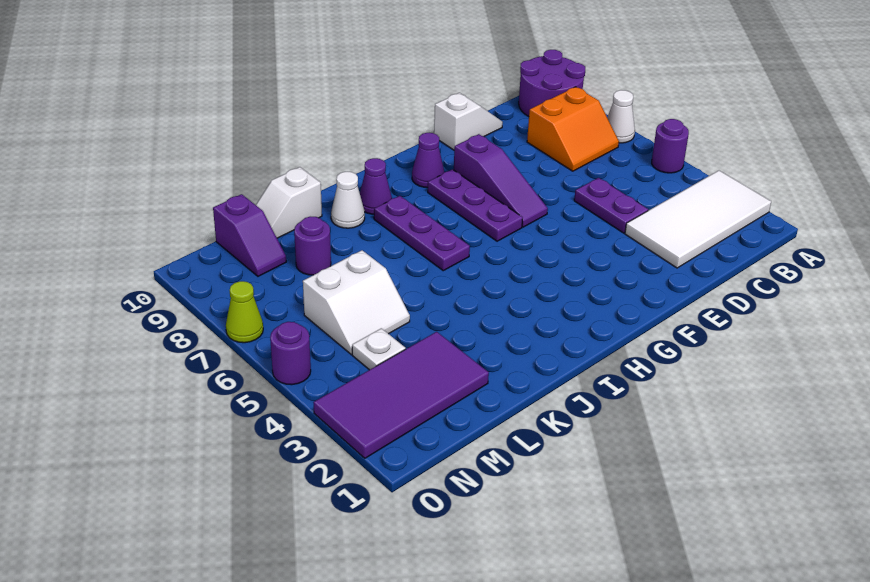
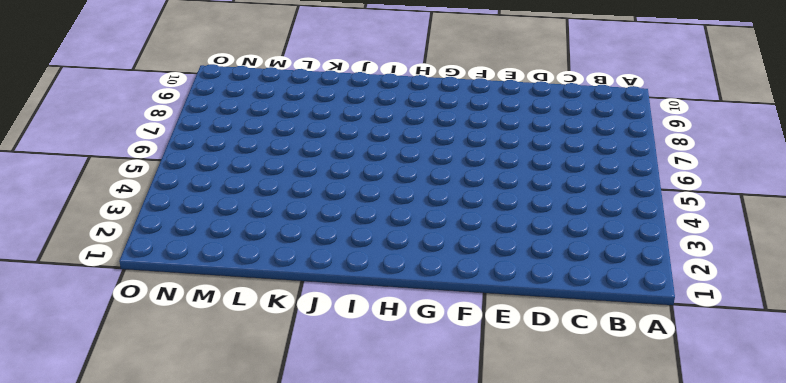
none -> white 2x4 tile [625,171,771,268]
none -> purple 1x1 round brick [652,119,689,173]
none -> white 1x1 cone [607,90,635,143]

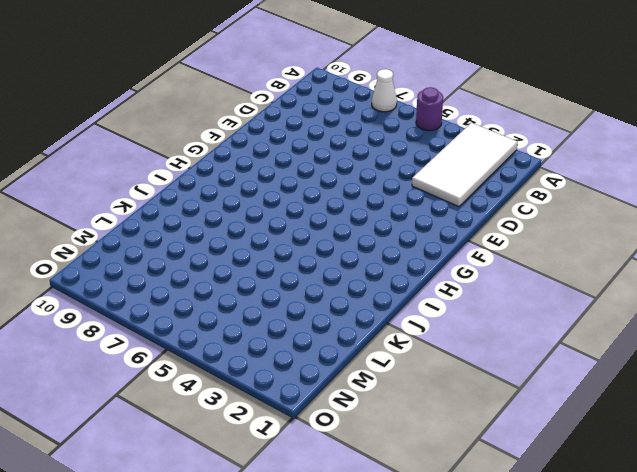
none -> purple 2x2 round brick [519,50,585,117]
none -> orange 2x2 slope [527,87,619,171]
none -> purple 1x2 plate [574,178,648,233]

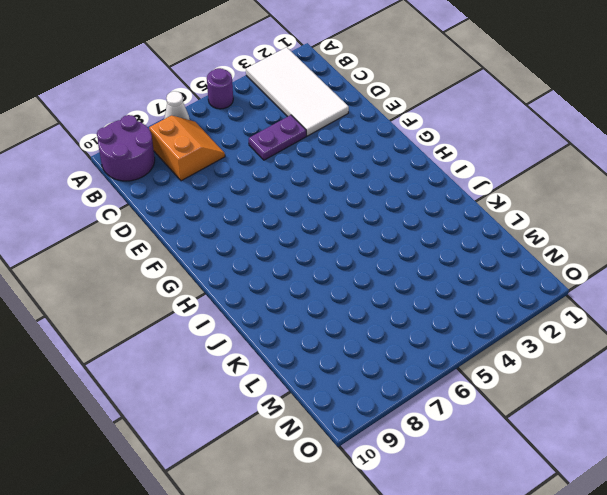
none -> white 1x2 slope [434,93,503,150]
none -> purple 1x3 slope [454,134,548,227]
none -> purple 1x3 plate [428,169,523,241]

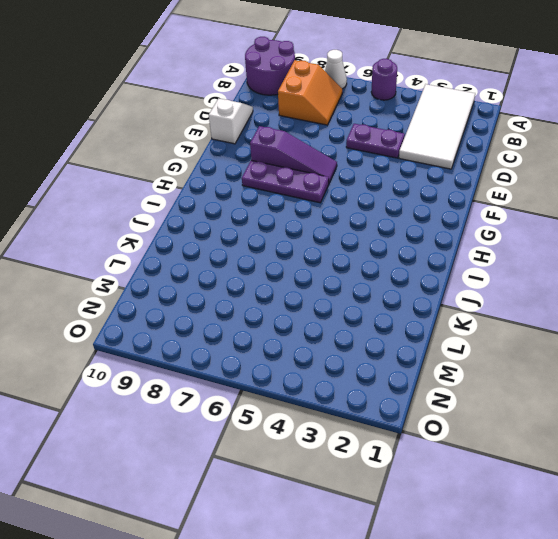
none -> purple 1x1 cone [412,133,444,188]
none -> purple 1x3 plate [374,196,470,271]
none -> purple 1x1 cone [360,158,392,214]

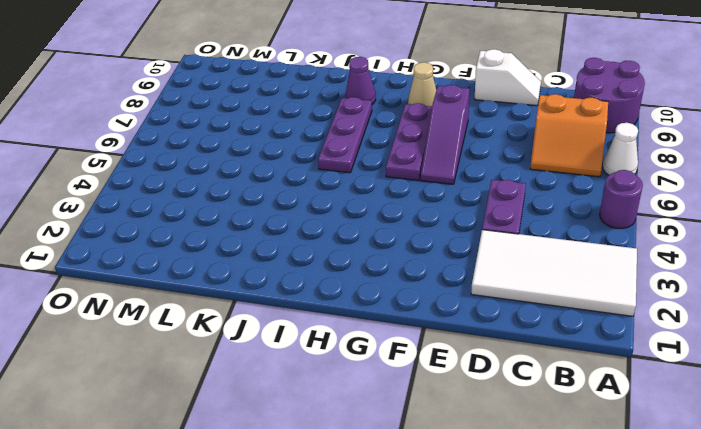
tan 1x1 cone [408,62,436,106] -> purple 1x1 cone [412,133,444,188]
none -> white 1x1 cone [331,172,365,228]
none -> white 1x2 slope [256,167,322,238]
none -> purple 2x4 tile [313,332,489,458]

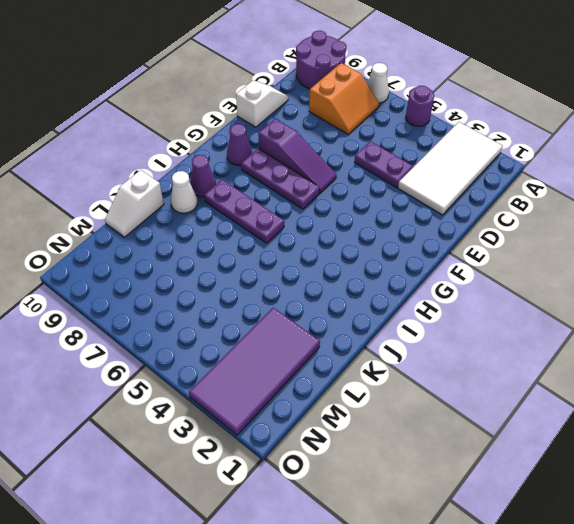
none -> white 2x2 slope [303,250,410,354]
none -> purple 1x1 round brick [294,217,331,275]
none -> white 1x1 plate [352,328,406,370]

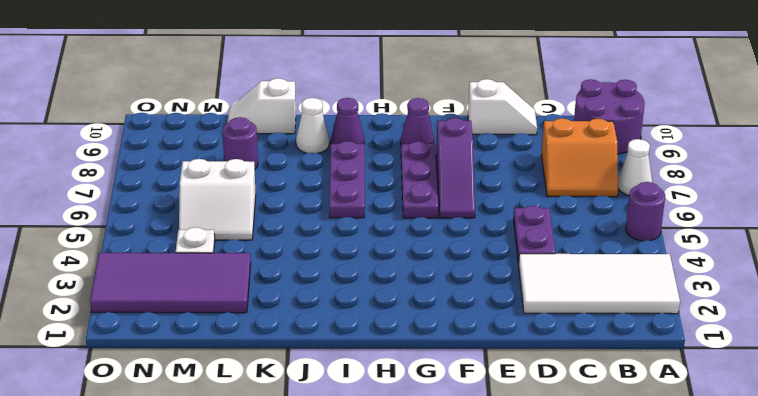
none -> purple 1x2 slope [213,194,286,276]
none -> purple 1x1 round brick [270,322,311,385]
none -> lime 1x1 cone [226,281,263,343]

